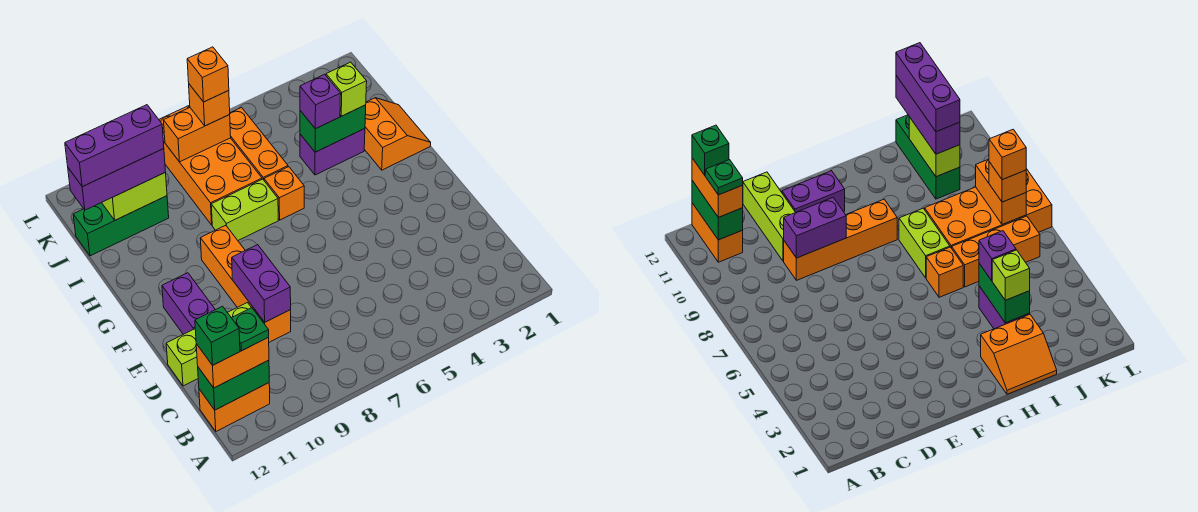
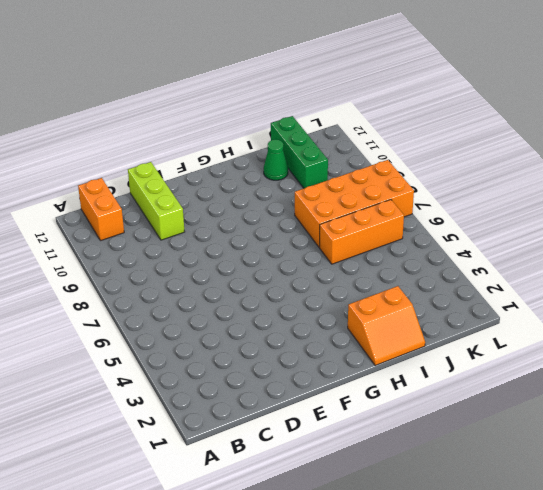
green 1x1 cone [264,139,288,180] -> none
none -> orange 1x4 brick [200,225,291,342]
none -> purple 1x2 brick [162,273,215,334]
none -> orange 1x1 brick [264,167,304,220]

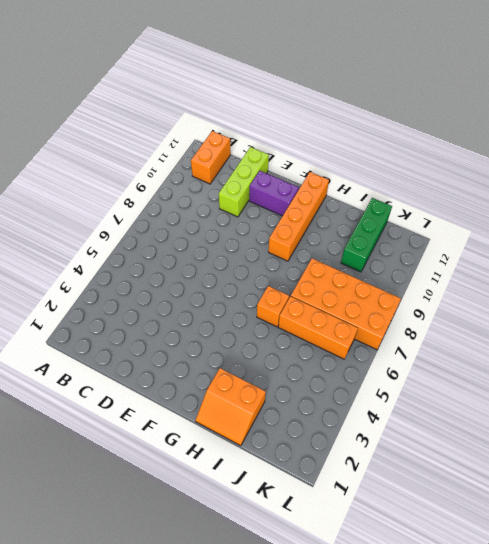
orange 1x4 brick [268,172,329,261] -> orange 1x4 brick turned to [200,225,291,342]
none -> lime 1x2 brick [211,179,278,240]
none -> purple 1x2 brick [300,129,365,175]
none -> green 1x2 brick [198,360,269,410]

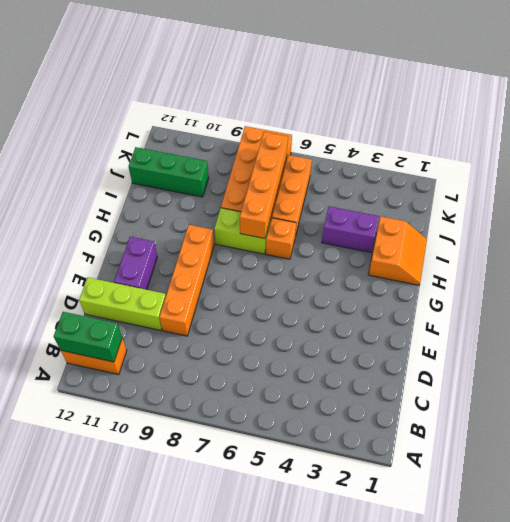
orange 1x4 brick [240,132,288,239] -> orange 1x2 brick [163,108,231,162]
none -> purple 1x2 brick [232,245,291,322]
none -> green 1x2 brick [300,105,366,152]
none -> lime 1x2 brick [102,172,167,220]

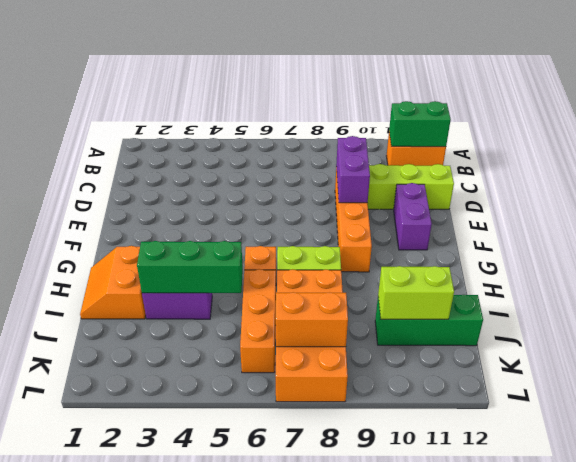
green 1x3 brick [137,241,243,293] -> green 1x2 brick [300,105,366,152]
none -> orange 1x2 brick [196,337,269,388]
none -> lime 1x1 brick [326,62,367,116]
none -> purple 1x1 brick [300,74,341,129]

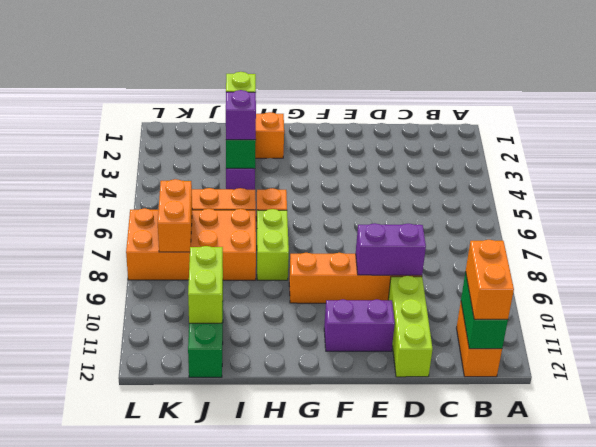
none -> purple 1x3 brick [68,149,165,210]
none -> orange 1x1 brick [189,84,230,126]
none -> green 1x1 plate [232,308,269,351]

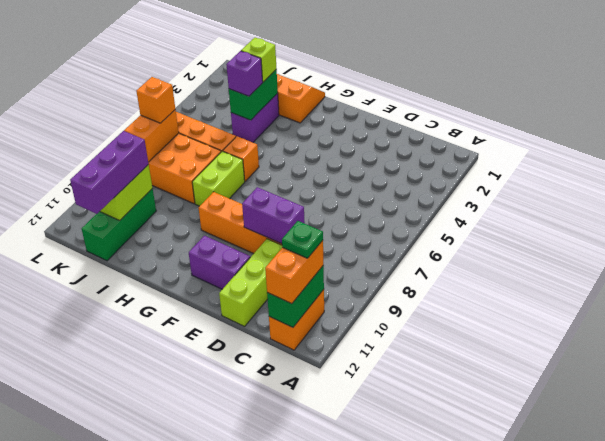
none -> green 1x1 brick [195,306,240,365]
none -> purple 1x3 brick [65,105,164,187]
none -> orange 1x1 brick [187,47,229,102]

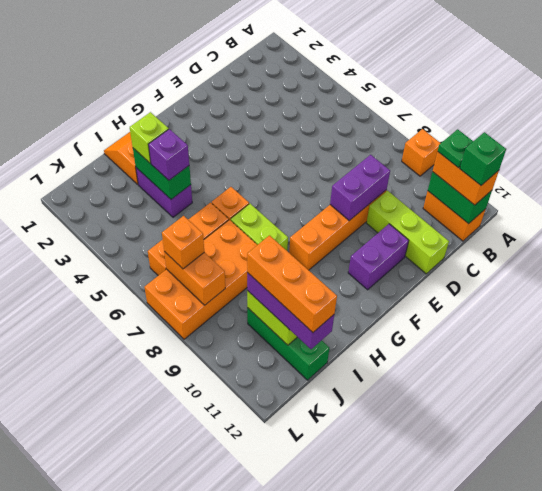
orange 1x1 brick [402,129,441,176] -> orange 1x1 brick moved to [187,47,229,102]
orange 1x3 brick [247,236,337,332] -> purple 1x3 brick [65,105,164,187]

